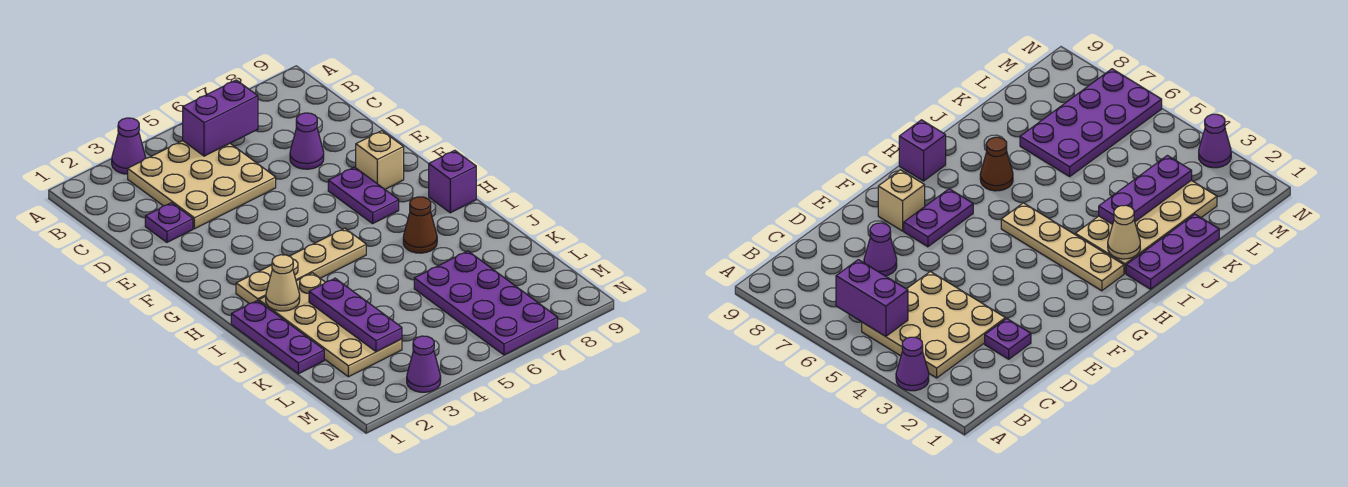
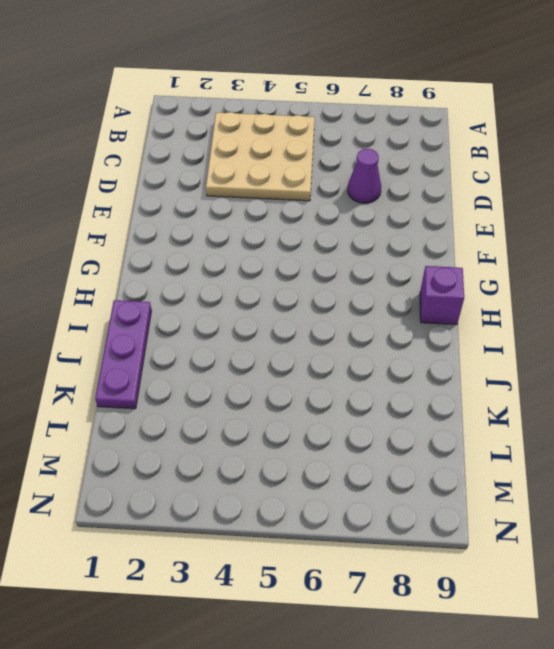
none -> purple 1x1 cone [112,118,146,174]
none -> purple 1x1 plate [145,203,193,242]
none -> purple 1x2 plate [328,167,399,224]

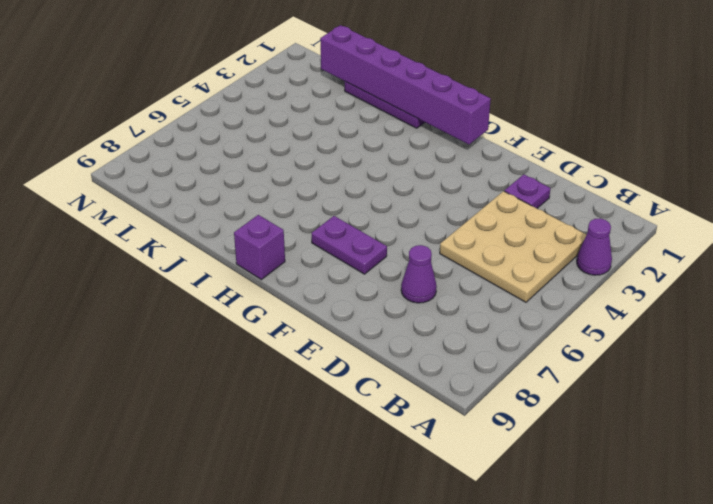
purple 1x6 brick [320,25,491,144] -> none
none -> tan 1x1 brick [356,131,404,189]
none -> tan 1x4 plate [236,228,366,304]
none -> tan 2x4 plate [259,273,402,377]

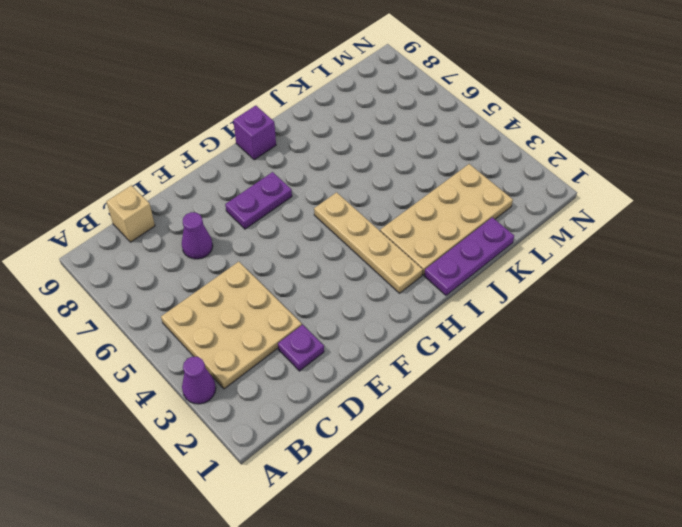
tan 1x1 brick [106,185,155,242] -> tan 1x1 brick moved to [356,131,404,189]
none -> brown 1x1 cone [403,197,437,253]
none -> purple 2x4 plate [414,251,558,355]
none -> purple 1x1 cone [407,336,441,392]

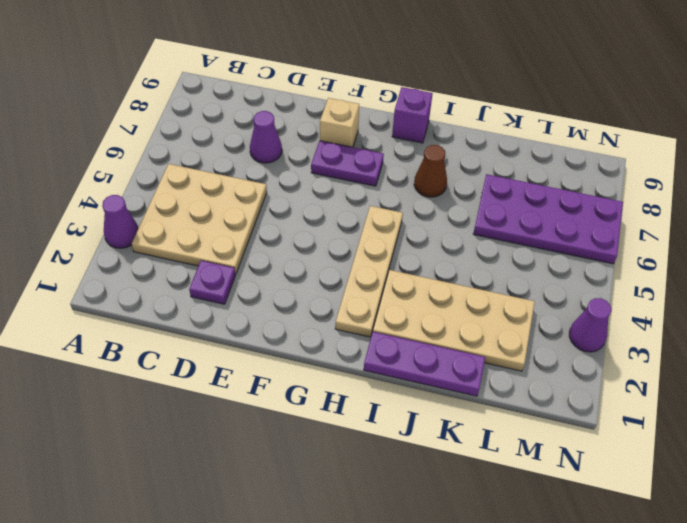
none -> purple 1x2 brick [183,80,258,156]
none -> tan 1x1 cone [266,255,300,311]
none -> purple 1x3 plate [309,278,402,352]

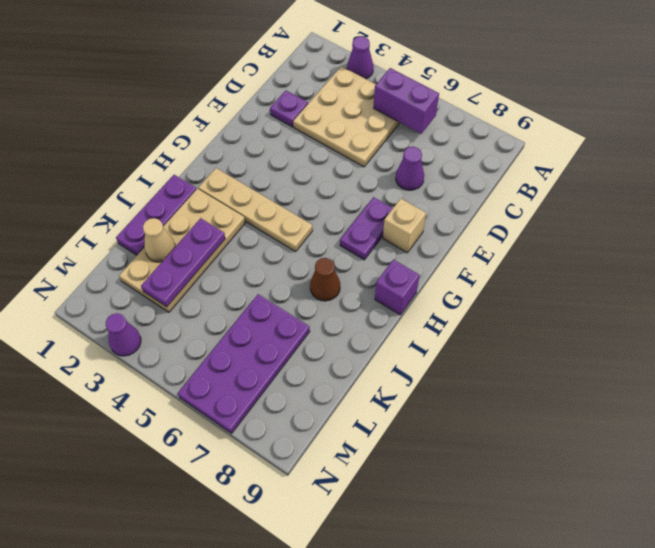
tan 1x1 cone [143,218,175,262] -> tan 1x1 cone moved to [266,255,300,311]

